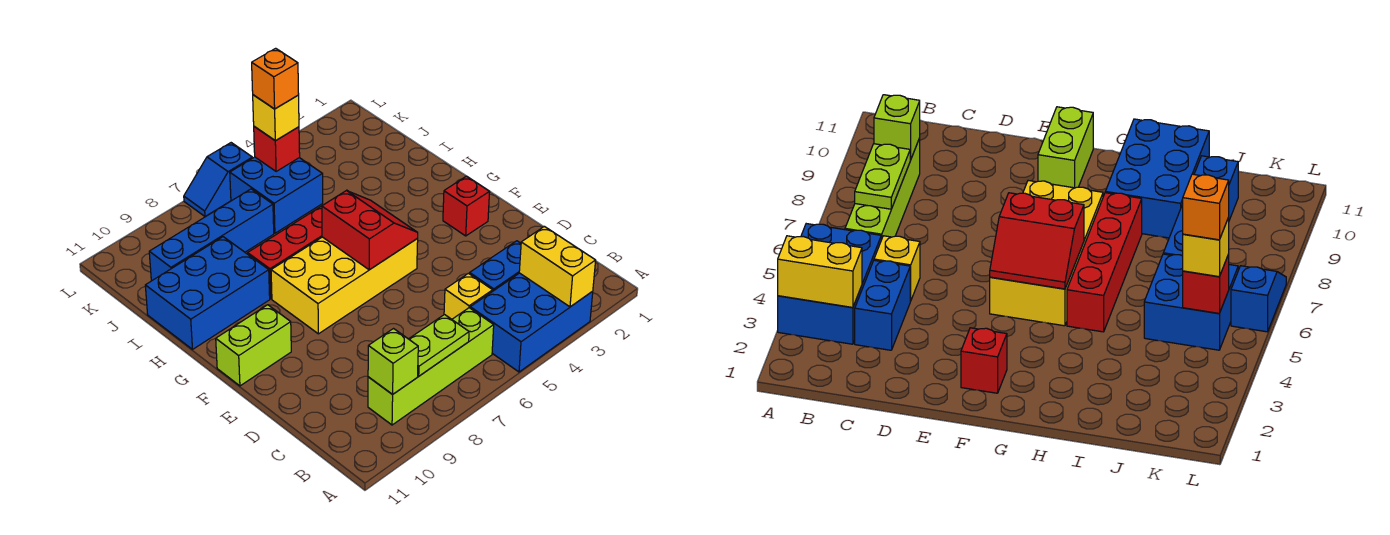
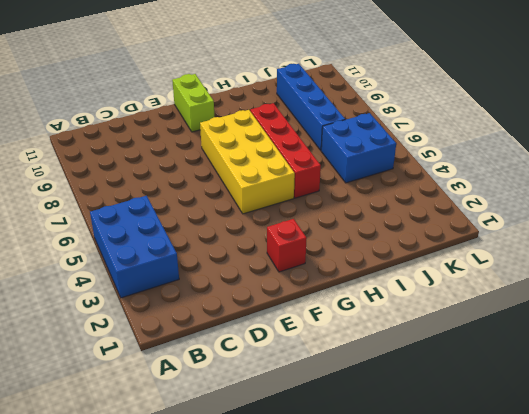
none -> lime 1x4 brick [368,308,494,425]
none -> blue 1x2 brick [470,241,521,291]
none -> yellow 1x1 brick [444,273,493,319]

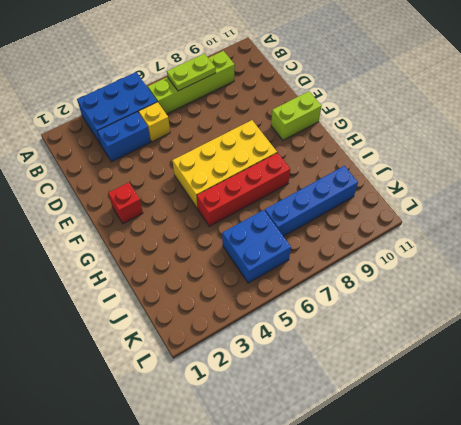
none -> blue 2x3 brick [145,237,270,349]
none -> blue 1x2 slope [184,143,252,217]
none -> yellow 1x2 brick [519,226,596,307]

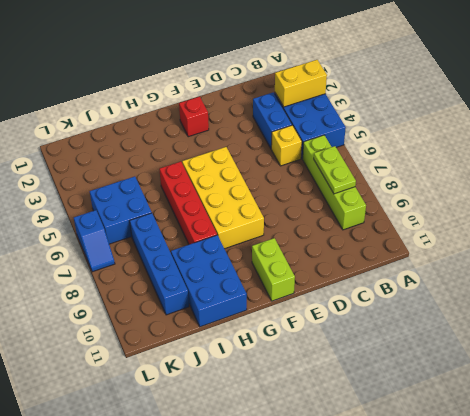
none -> lime 1x1 brick [368,329,418,394]
none -> red 2x2 slope [322,190,418,270]
none -> red 1x1 brick [254,127,300,172]

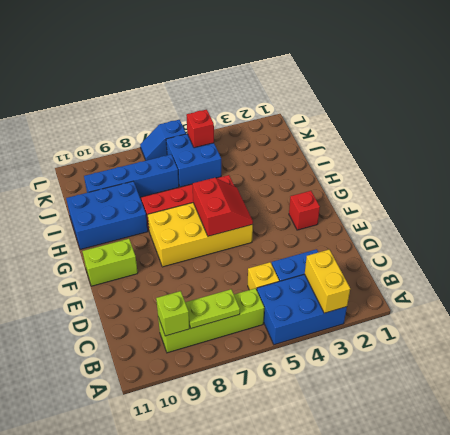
none -> yellow 1x1 brick [253,95,299,141]
none -> orange 1x1 brick [252,48,299,109]

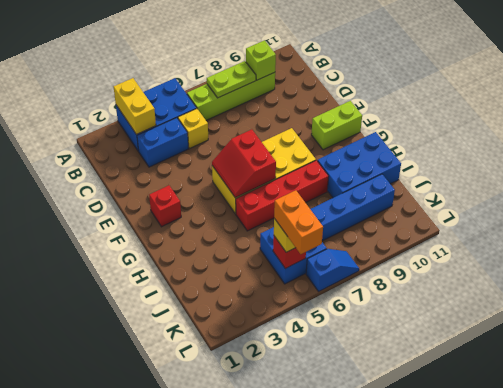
orange 1x2 brick [274,190,323,254] -> orange 1x1 brick [252,48,299,109]

